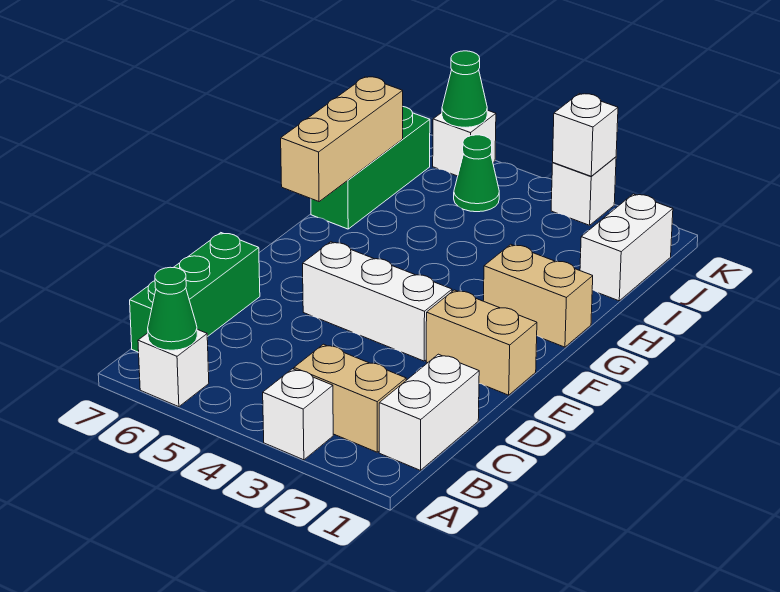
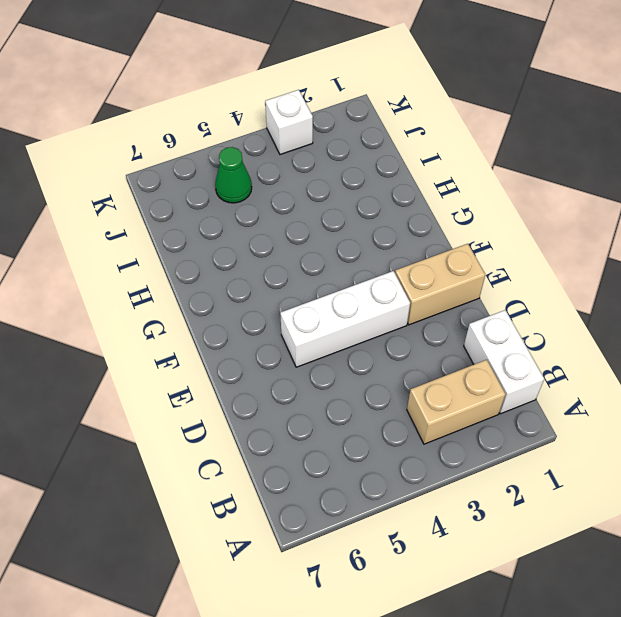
none -> white 1x1 brick [263,369,333,460]
none -> white 1x1 brick [138,329,209,407]
none -> green 1x3 brick [130,233,260,352]

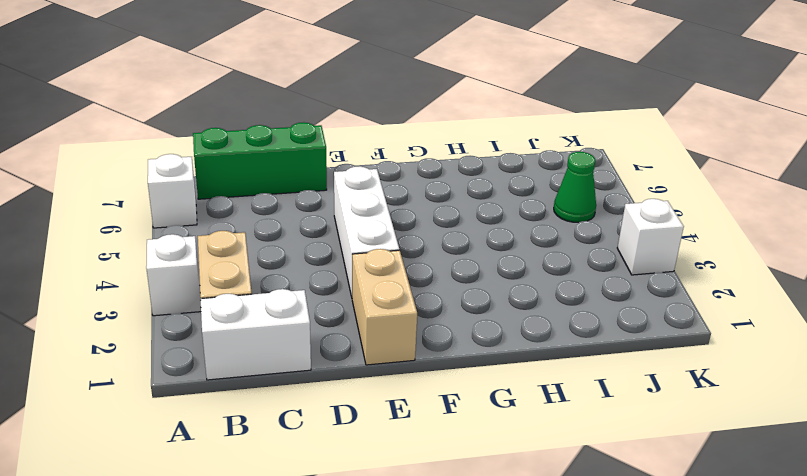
none -> tan 1x2 brick [483,244,593,347]
none -> green 1x3 brick [311,107,430,229]
none -> white 1x2 brick [580,194,673,301]

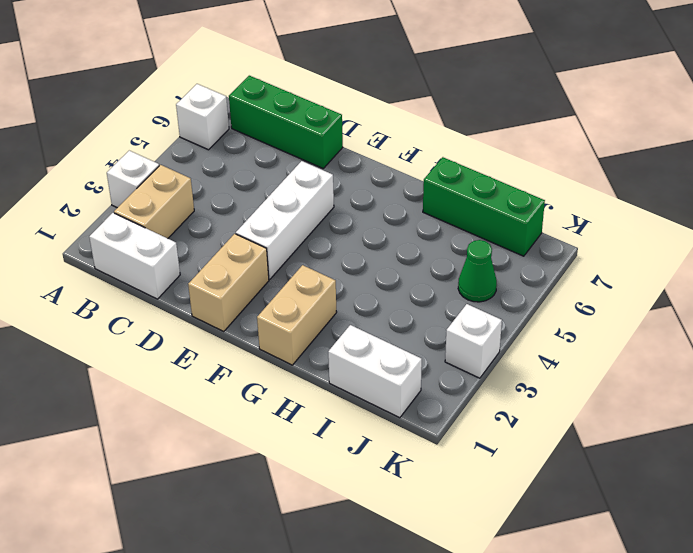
none -> white 1x1 brick [433,110,496,176]
none -> green 1x1 cone [148,267,197,350]
none -> tan 1x3 brick [281,77,403,202]

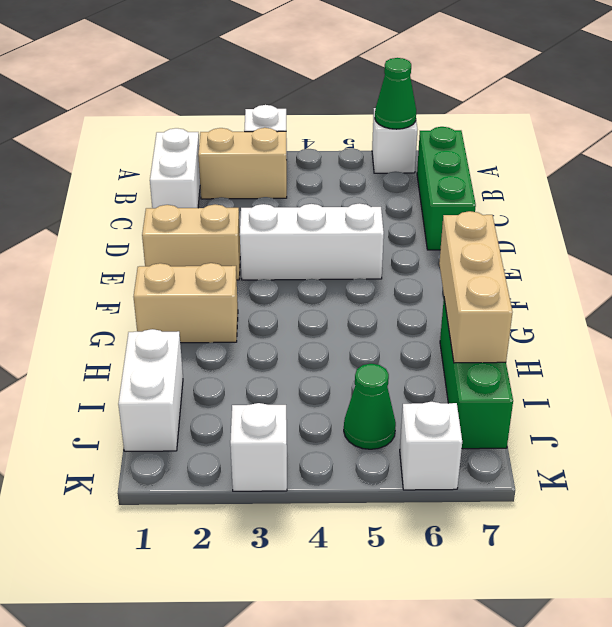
none -> white 1x1 brick [553,94,618,176]
none -> green 1x1 cone [442,51,487,127]

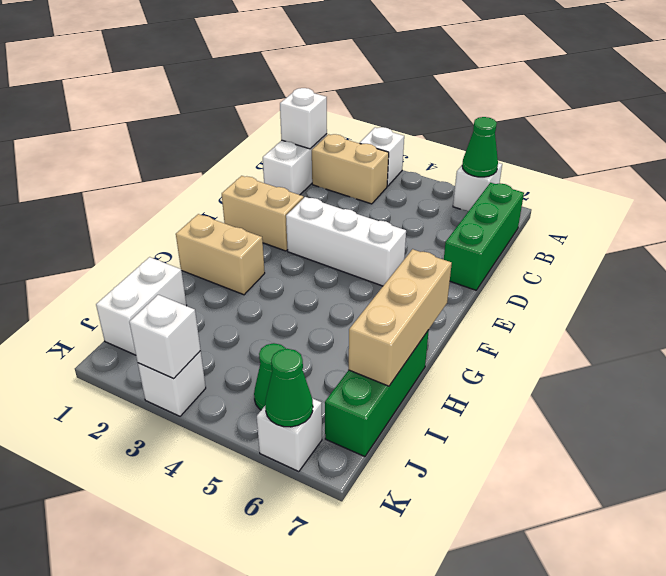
white 1x1 brick [280,88,327,149] -> none

